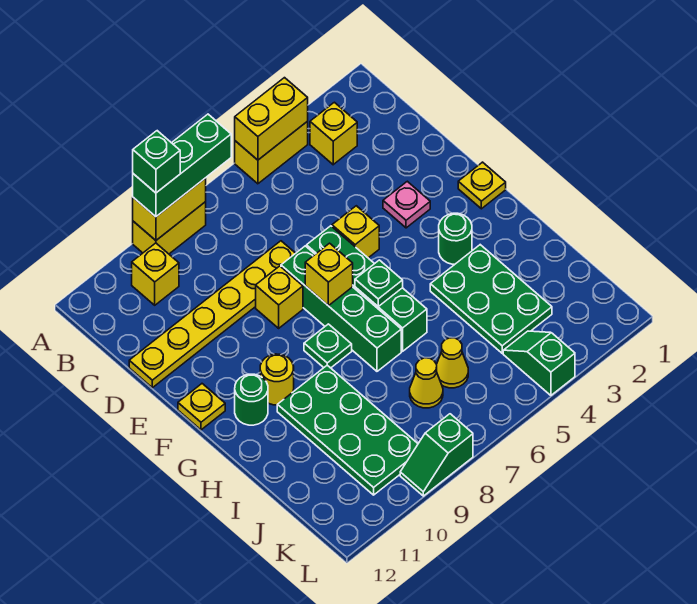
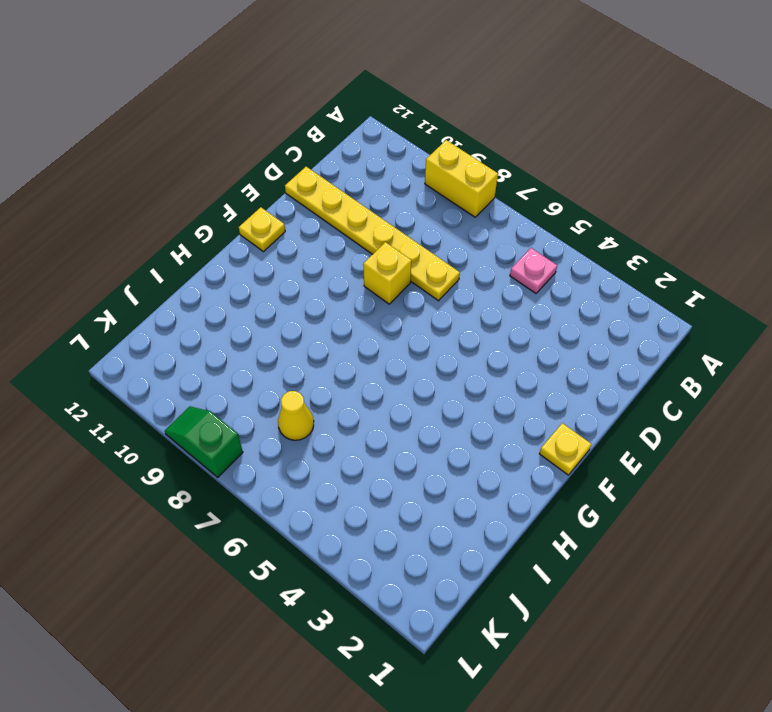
pink 1x1 plate [510,248,557,293] -> pink 1x1 plate moved to [383,181,430,228]
none -> yellow 1x2 brick [235,121,308,184]
none -> yellow 1x1 brick [310,102,357,165]
none -> yellow 1x1 brick [132,243,179,305]

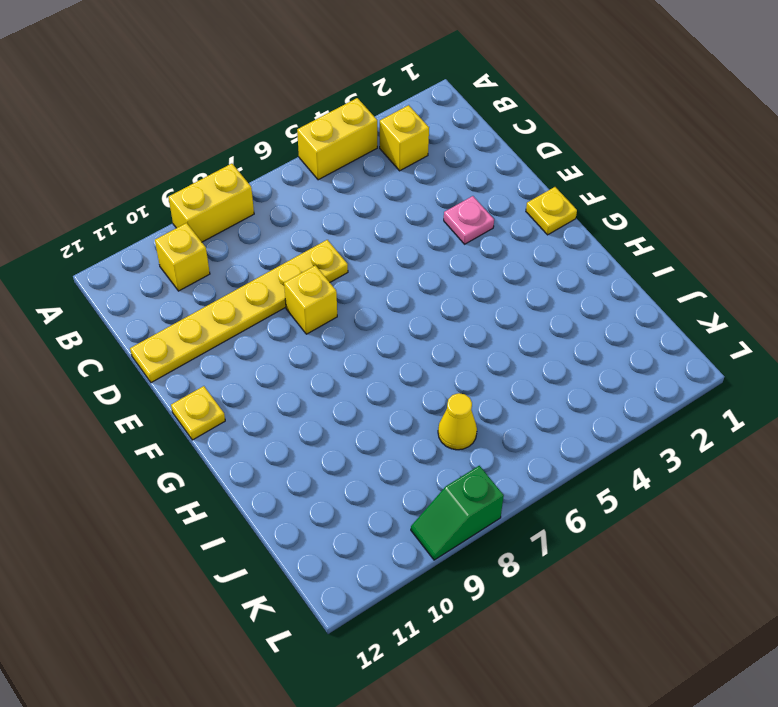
none -> yellow 1x1 brick [332,206,379,258]
none -> green 1x4 brick [307,226,427,351]
none -> green 1x4 brick [281,246,401,371]

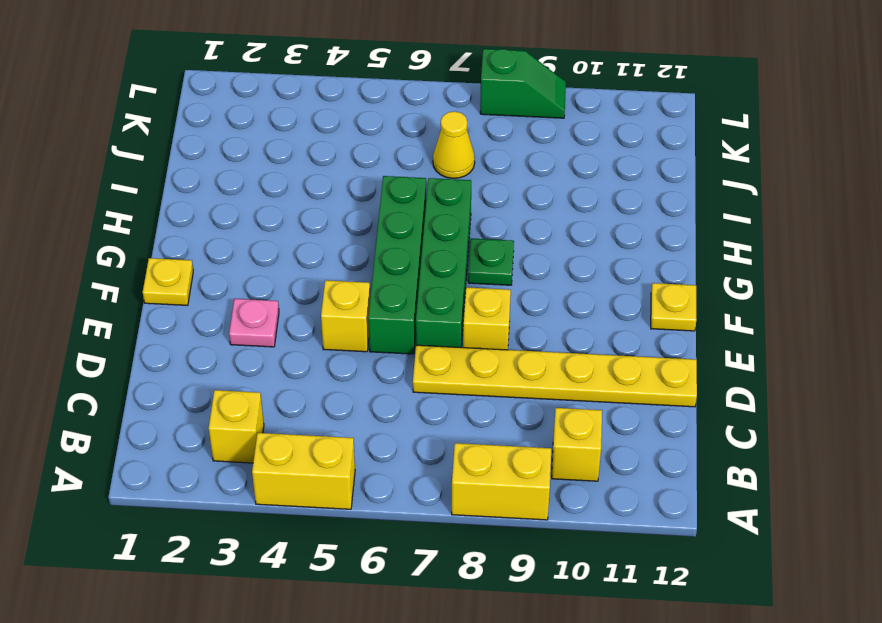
none -> green 1x1 round brick [439,213,472,264]
none -> yellow 1x1 round brick [260,354,294,405]
none -> green 1x1 round brick [235,374,268,425]

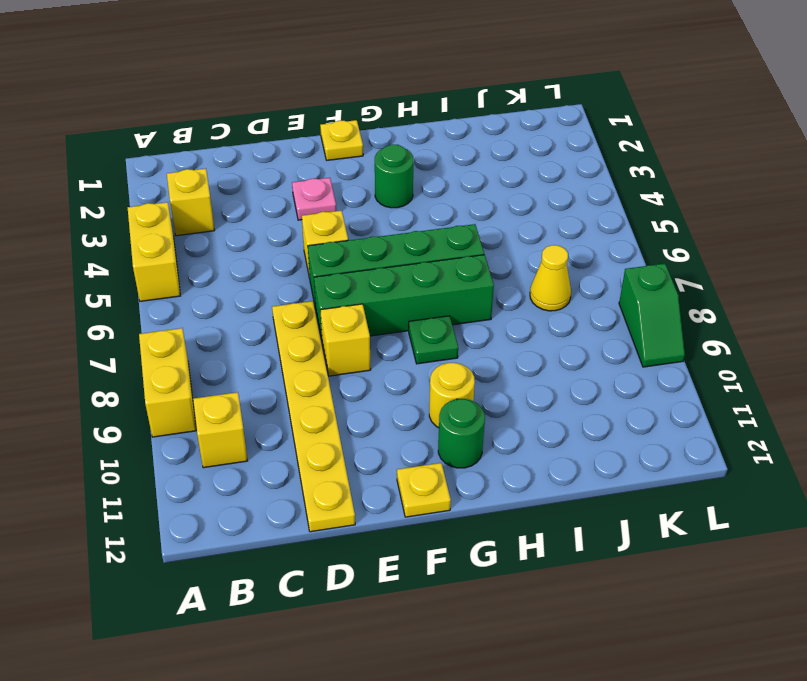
none -> green 2x3 plate [430,245,552,353]
none -> green 2x4 plate [277,365,418,495]
none -> yellow 1x1 cone [437,338,468,388]

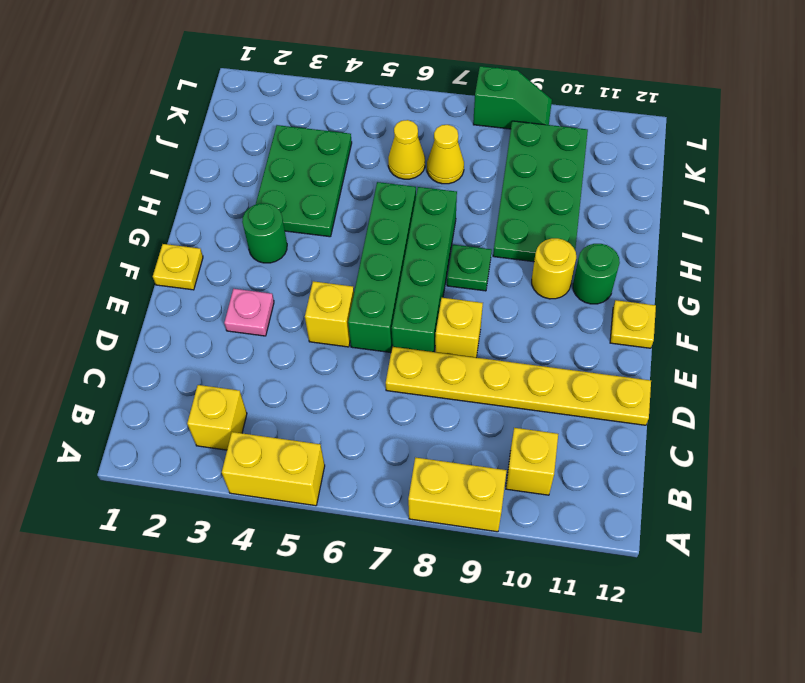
none -> green 1x2 slope [503,331,575,395]
none -> yellow 1x2 brick [235,78,308,160]
none -> yellow 1x2 brick [133,178,206,240]

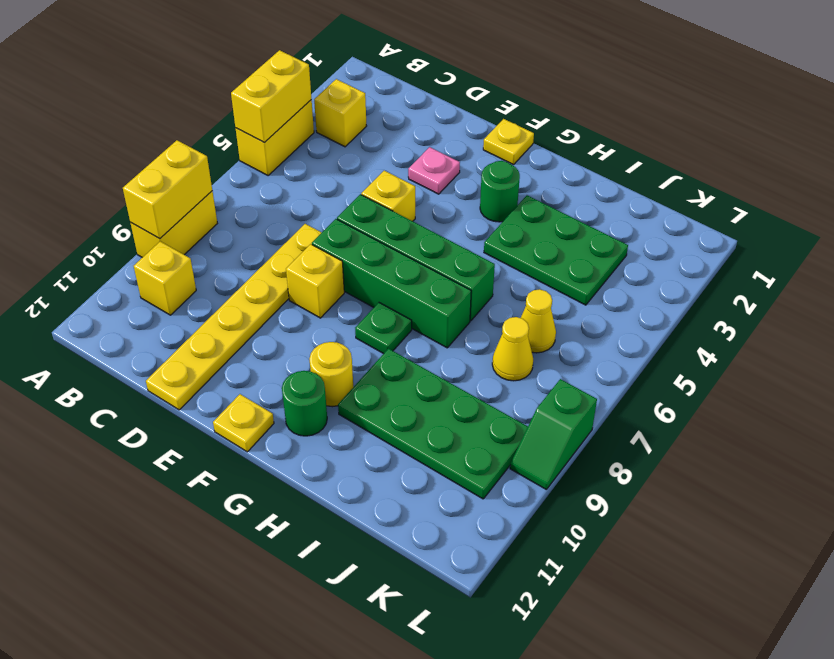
none -> green 1x2 slope [503,331,575,395]
none -> yellow 1x1 brick [305,243,353,306]
none -> green 1x1 plate [355,260,403,306]

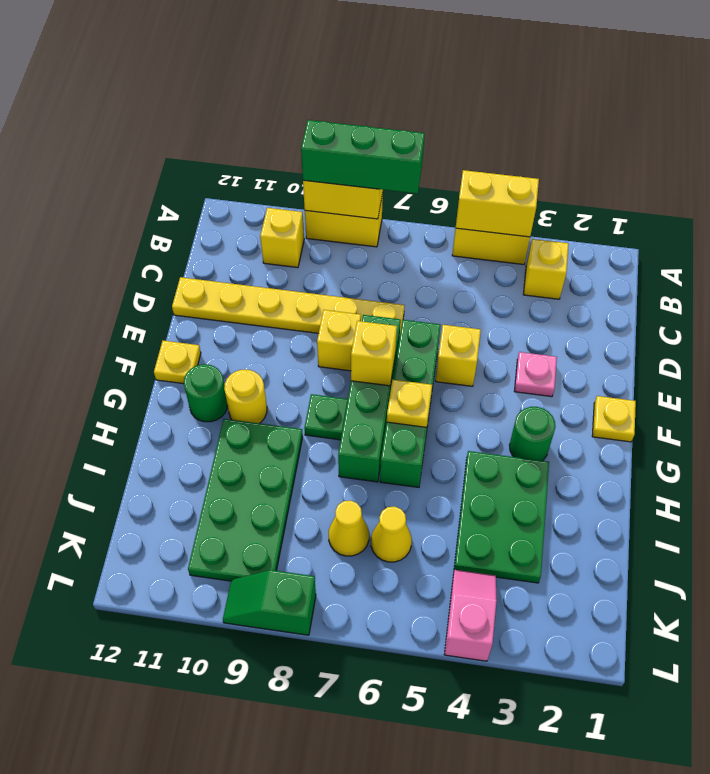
yellow 1x1 plate [387,380,432,427] -> green 1x1 plate [355,260,403,306]
pink 1x2 slope [444,570,497,661] -> green 1x2 slope [503,331,575,395]
none -> green 1x1 brick [133,131,180,193]

